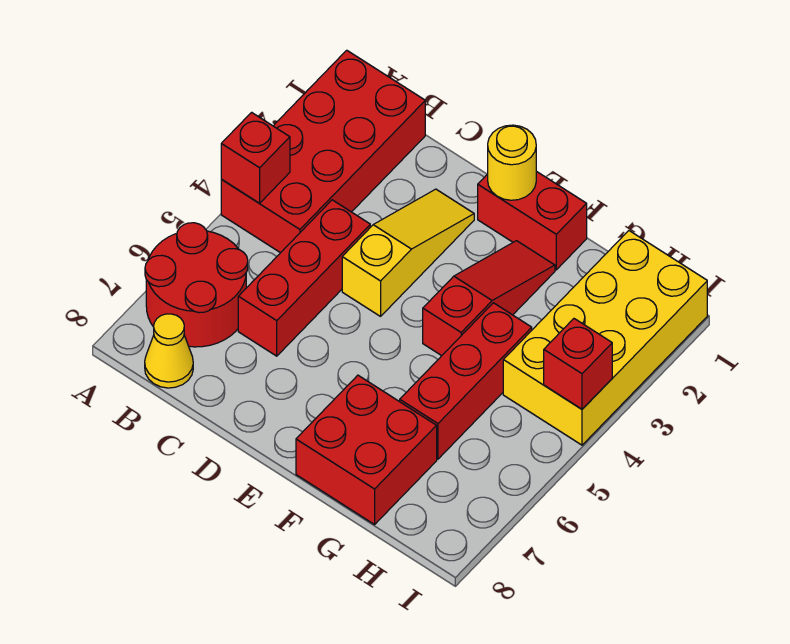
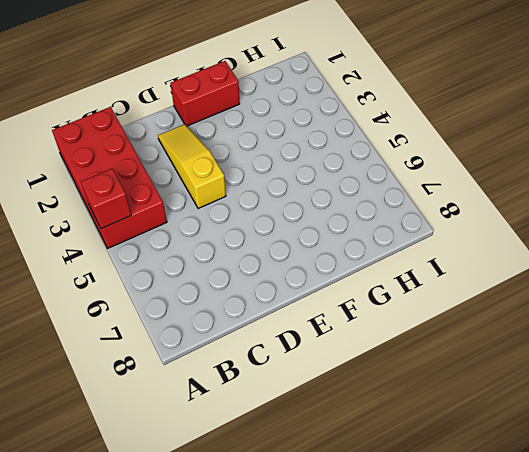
none -> red 2x2 round brick [145,223,248,347]
none -> yellow 1x1 cone [145,314,193,388]
none -> red 1x3 brick [238,200,370,356]

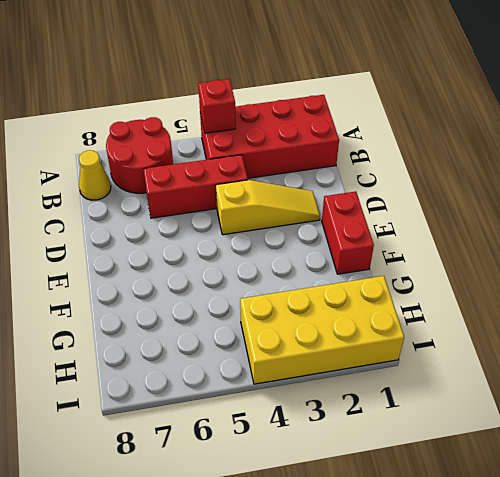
none -> red 1x3 slope [423,241,555,356]
none -> red 2x2 brick [296,375,437,524]
none -> red 1x3 brick [400,303,532,459]

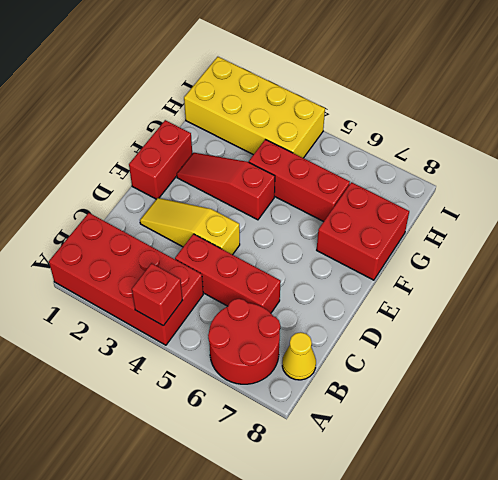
none -> yellow 1x1 round brick [488,125,536,200]
none -> red 1x1 brick [544,319,612,409]

